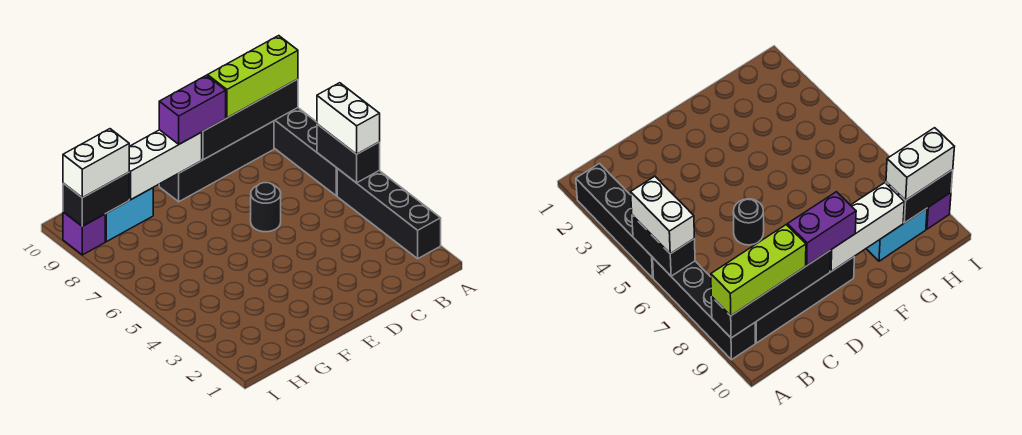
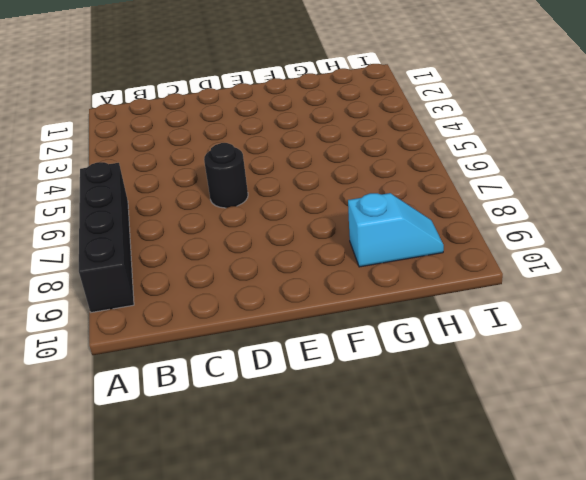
cyan 1x2 slope [348,193,444,267] -> cyan 1x2 brick [105,188,153,242]
none -> black 1x4 brick [337,169,441,259]
none -> black 1x4 brick [159,121,274,202]
none -> purple 1x1 brick [63,212,105,255]

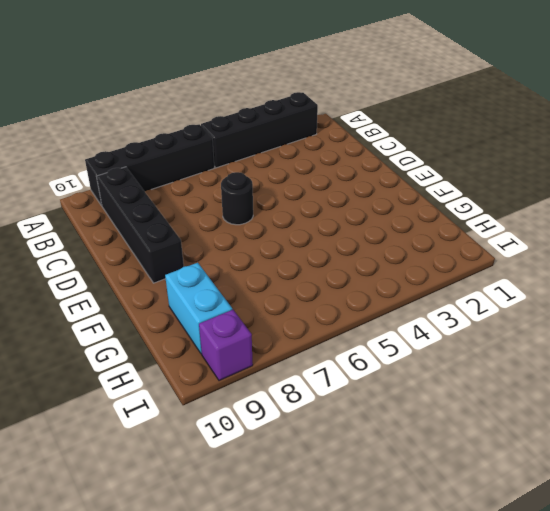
none -> black 1x2 brick [317,124,380,183]
none -> black 1x4 brick [202,79,298,160]
none -> white 1x3 brick [129,130,202,200]

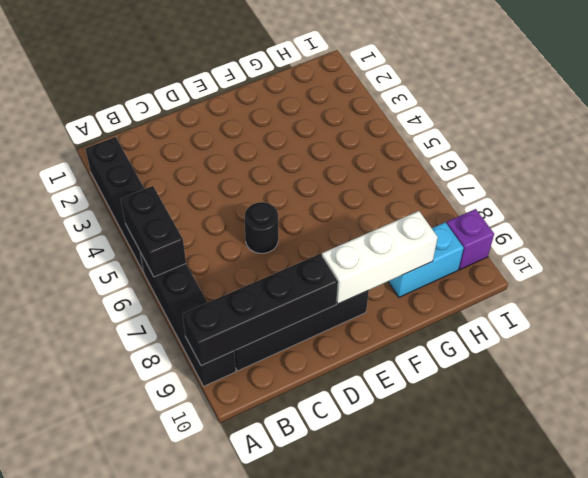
none -> black 1x2 brick [63,172,129,226]
none -> white 1x2 brick [317,83,380,154]
none -> lime 1x3 brick [208,36,298,118]

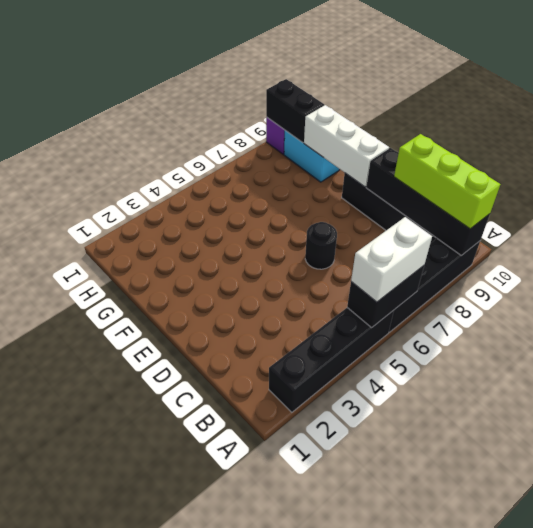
none -> purple 1x2 brick [159,75,226,144]
none -> white 1x2 brick [63,129,129,198]

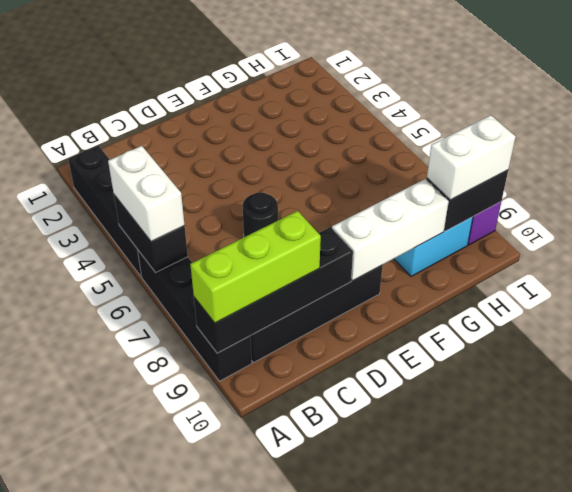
none -> purple 1x2 brick [159,75,226,144]

